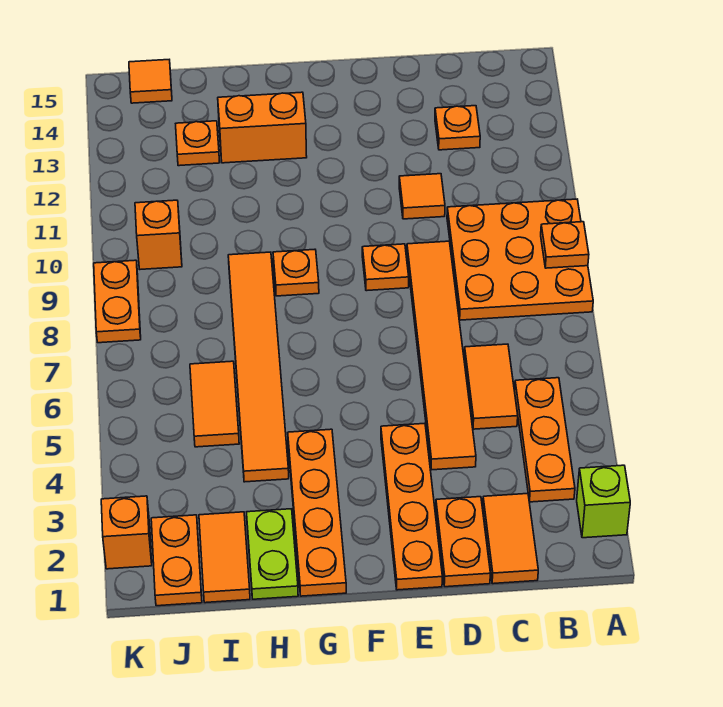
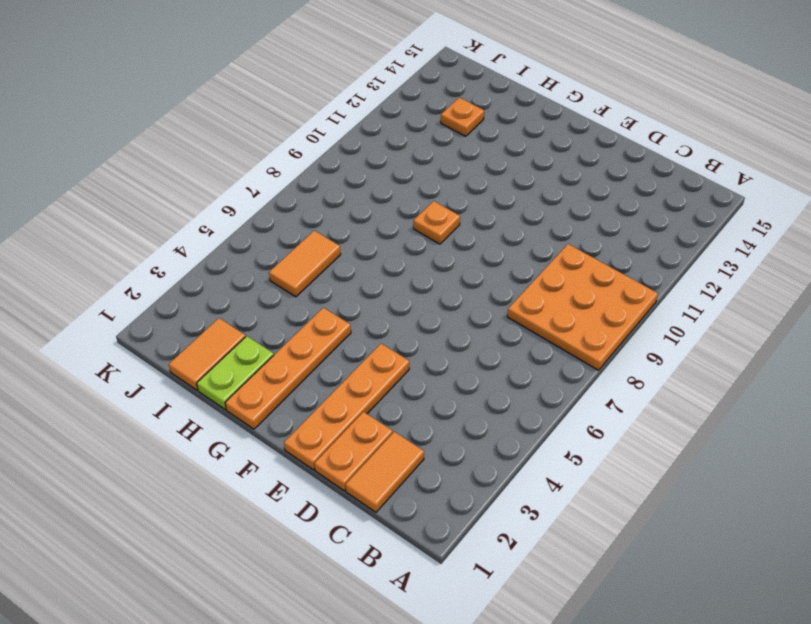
none -> lime 1x1 brick [577,465,630,538]
none -> orange 1x3 plate [515,378,575,502]
none -> orange 1x2 tile [464,344,518,429]

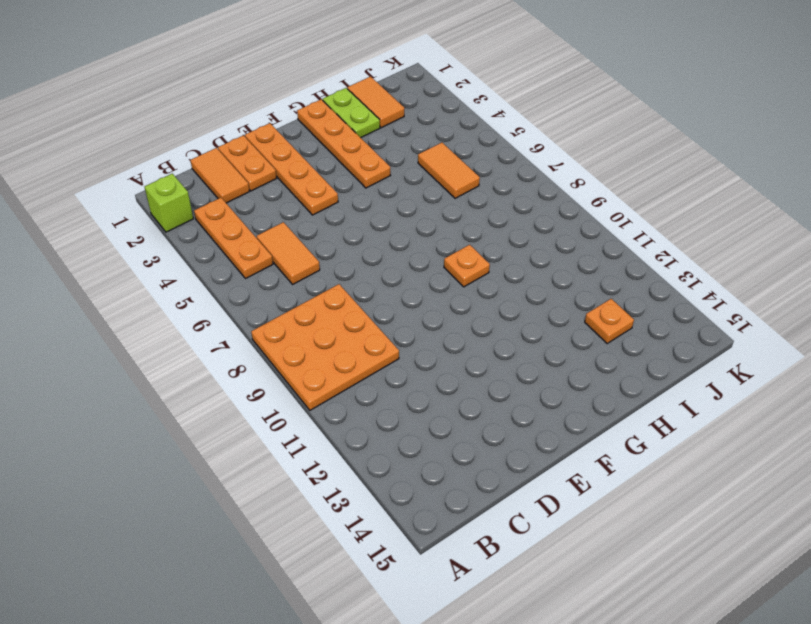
none -> orange 1x1 plate [435,106,480,150]
none -> orange 1x6 tile [407,241,476,470]
none -> orange 1x1 tile [399,174,445,219]

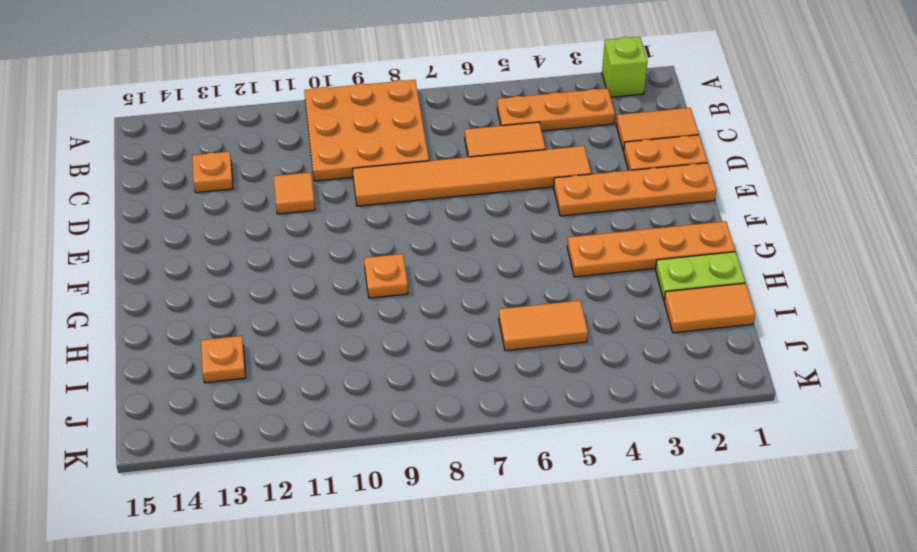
none -> orange 1x1 plate [362,244,409,291]
none -> orange 1x2 brick [218,92,307,163]
none -> orange 1x6 tile [228,252,289,482]

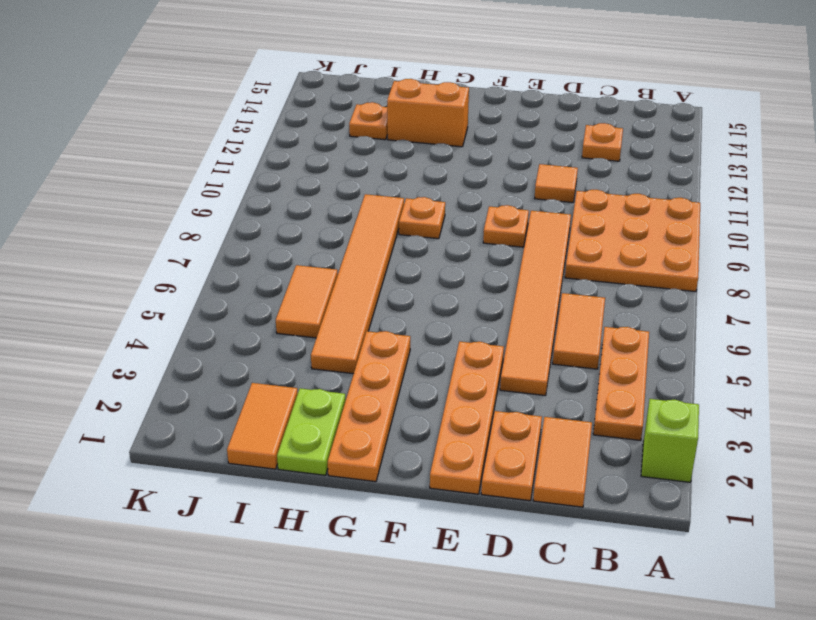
none -> orange 1x2 plate [151,515,202,606]
none -> orange 1x1 brick [135,200,182,269]
none -> orange 1x1 tile [129,60,172,103]

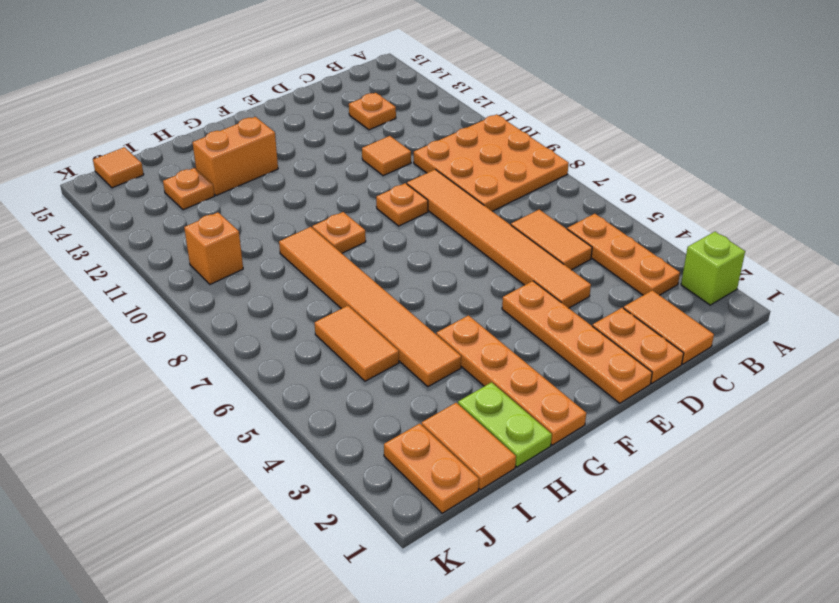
none -> orange 1x1 brick [101,496,152,569]
none -> orange 1x2 plate [94,260,141,343]
none -> orange 1x1 plate [541,222,589,268]

